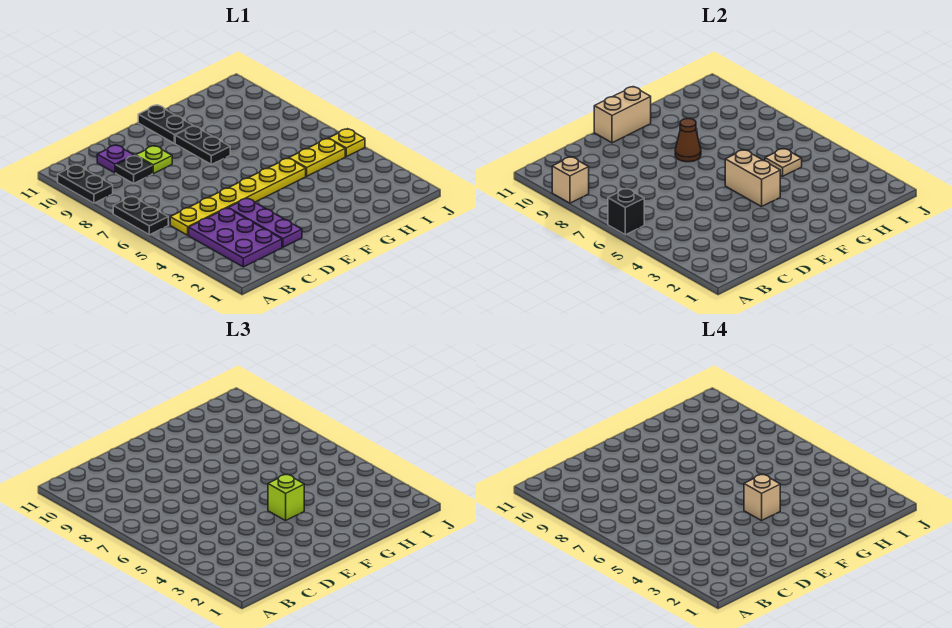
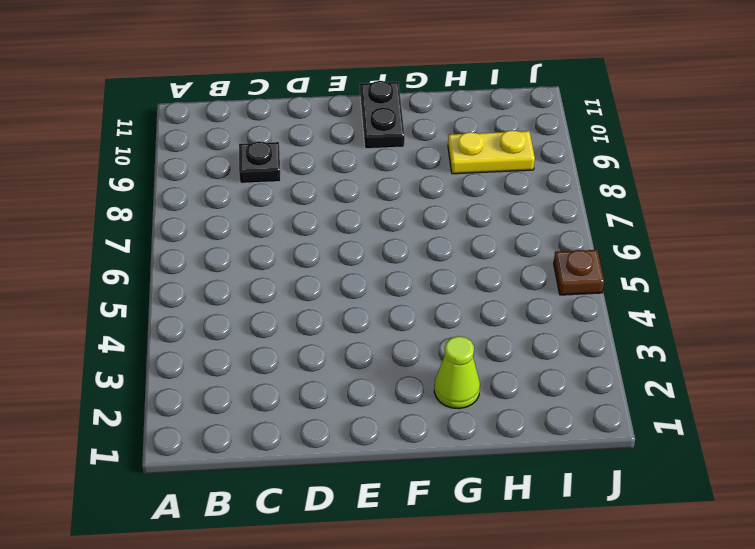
lime 1x1 cone [434,336,480,409] -> none
yellow 1x2 plate [448,130,535,174] -> yellow 1x2 plate moved to [289,138,345,176]
brown 1x1 plate [554,250,604,295] -> yellow 1x1 plate [329,129,365,157]
none -> black 1x2 plate [113,196,168,235]
none -> black 1x2 plate [58,165,113,203]
none -> purple 2x3 plate [189,208,282,267]

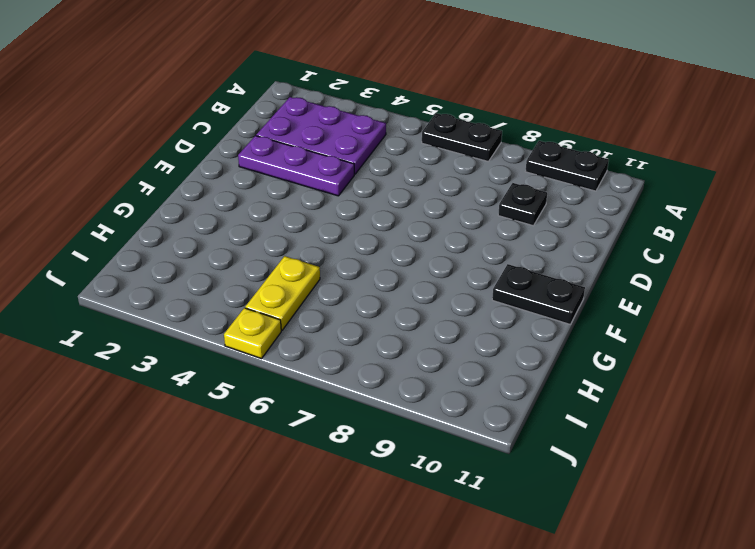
none -> yellow 1x6 plate [170,158,306,235]
none -> purple 1x1 plate [97,145,134,173]
none -> lime 1x1 plate [136,146,172,174]

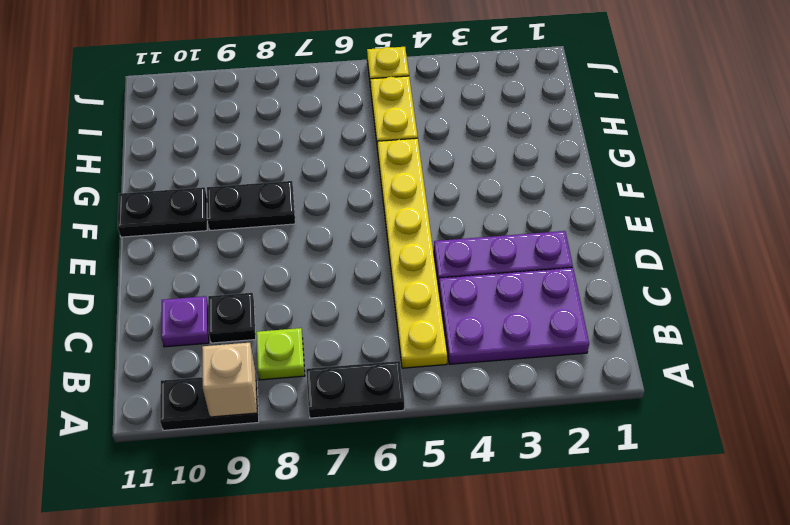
lime 1x1 plate [256,328,305,380] -> lime 1x1 plate moved to [136,146,172,174]
none -> black 1x1 brick [608,188,644,235]
none -> tan 1x2 brick [594,87,651,143]
none -> tan 1x2 brick [725,150,780,207]

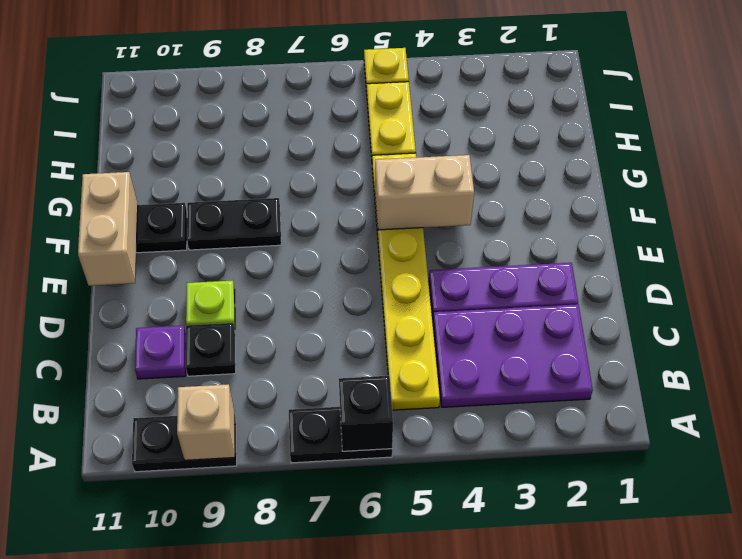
none -> brown 1x1 cone [675,119,701,162]
none -> tan 1x1 plate [765,148,802,176]
none -> lime 1x1 brick [268,474,304,521]

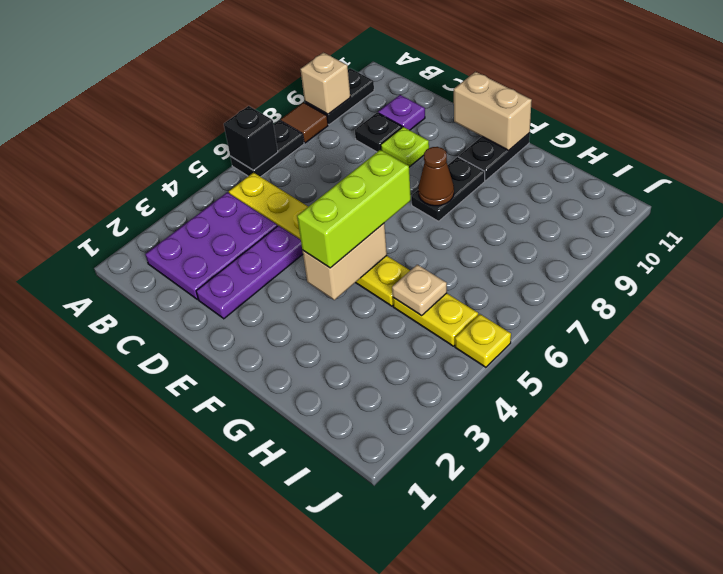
brown 1x1 tile [281,102,328,143] -> none
lime 1x3 brick [297,150,411,268] -> lime 1x1 brick [268,474,304,521]
none -> tan 1x1 brick [744,474,780,521]

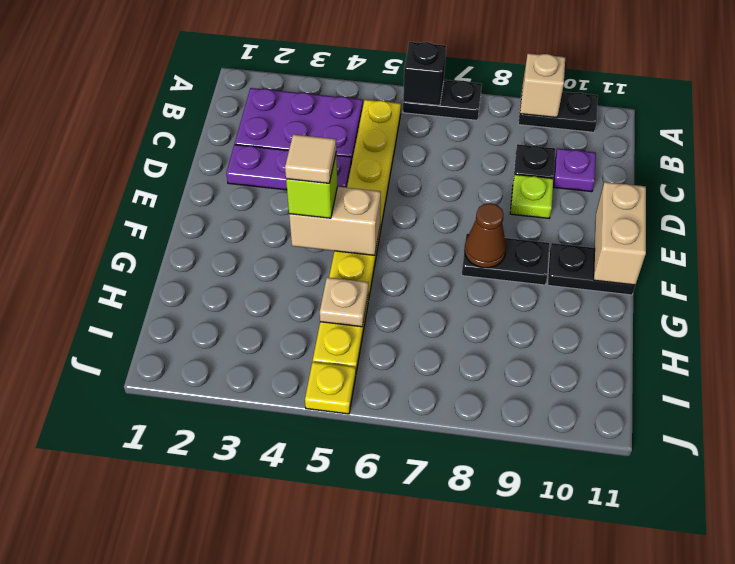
tan 1x1 tile [285,134,336,183] -> tan 1x1 brick [744,474,780,521]

